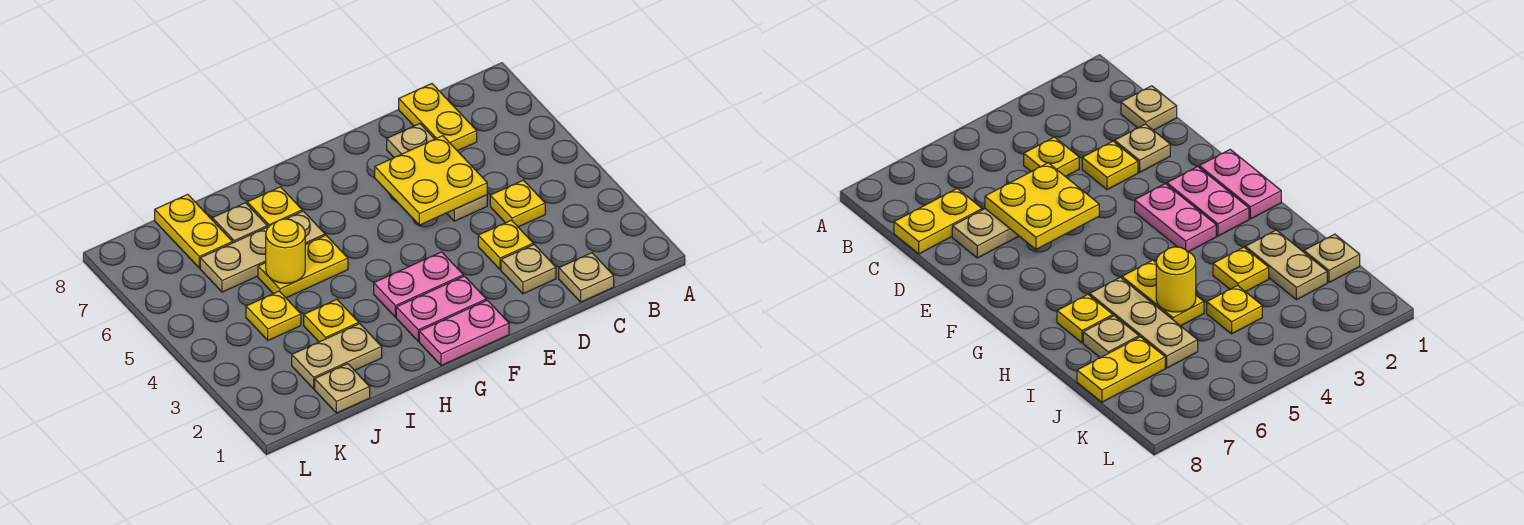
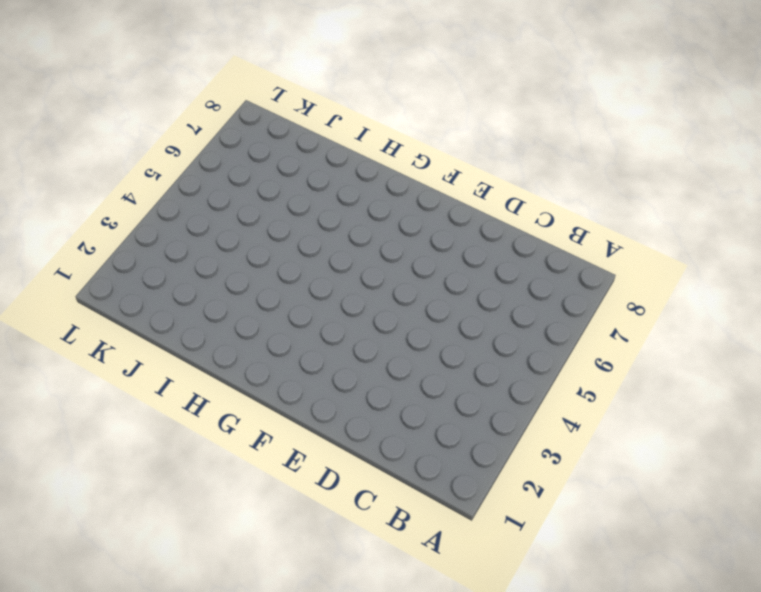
none -> tan 1x1 plate [559,253,614,302]
none -> yellow 1x1 plate [490,180,545,227]
none -> yellow 1x2 plate [399,84,477,151]

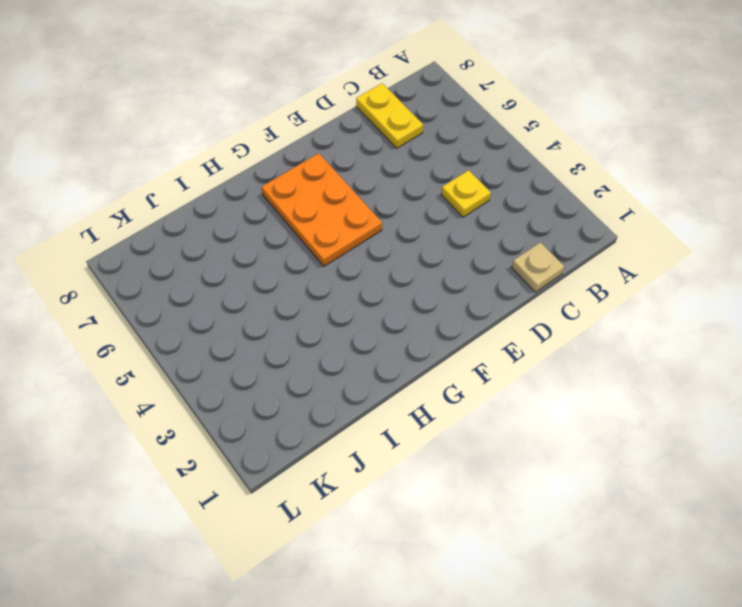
orange 2x3 plate [261,153,382,266] -> none
none -> tan 1x1 plate [501,244,556,294]
none -> yellow 1x1 plate [478,220,533,270]
none -> tan 1x3 plate [387,124,487,221]

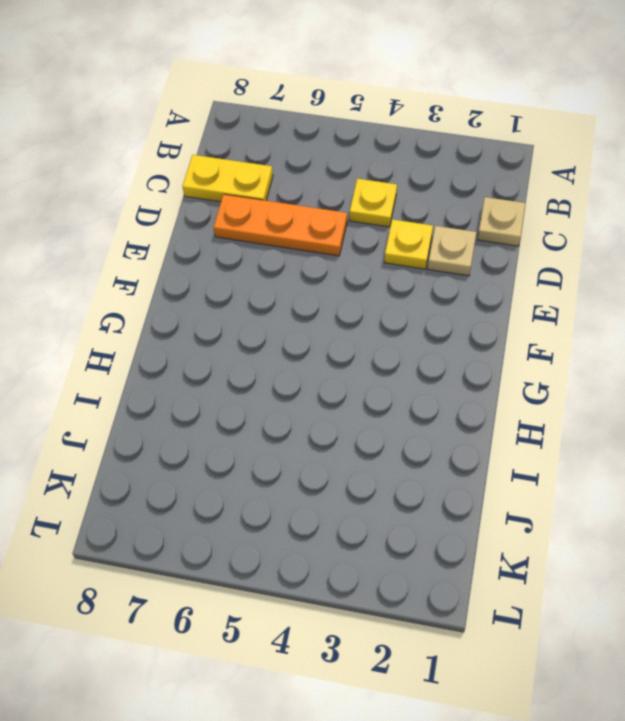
orange 1x3 plate [214,194,347,256] -> tan 1x3 plate [387,124,487,221]
none -> pink 1x2 plate [419,300,509,366]
none -> pink 1x2 plate [396,276,486,341]
none -> pink 1x2 plate [374,252,463,317]

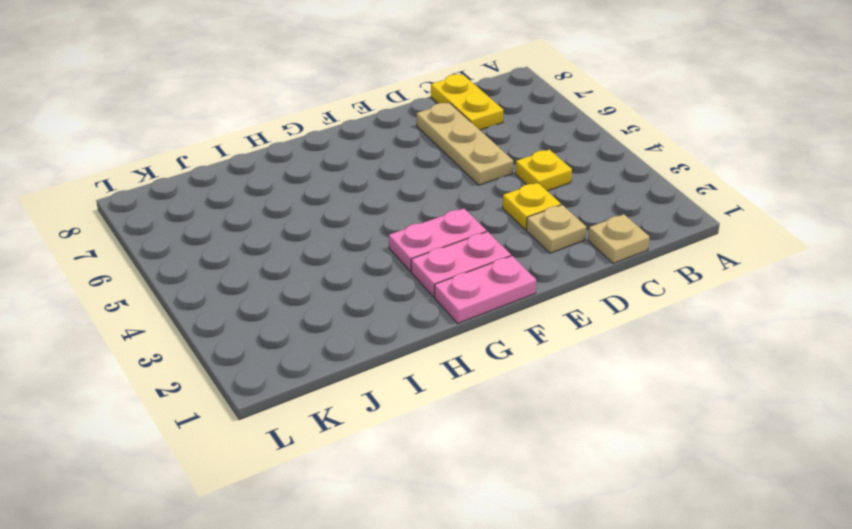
none -> yellow 1x2 plate [258,235,348,298]
none -> tan 1x3 plate [200,211,325,292]
none -> yellow 1x1 plate [247,187,302,227]

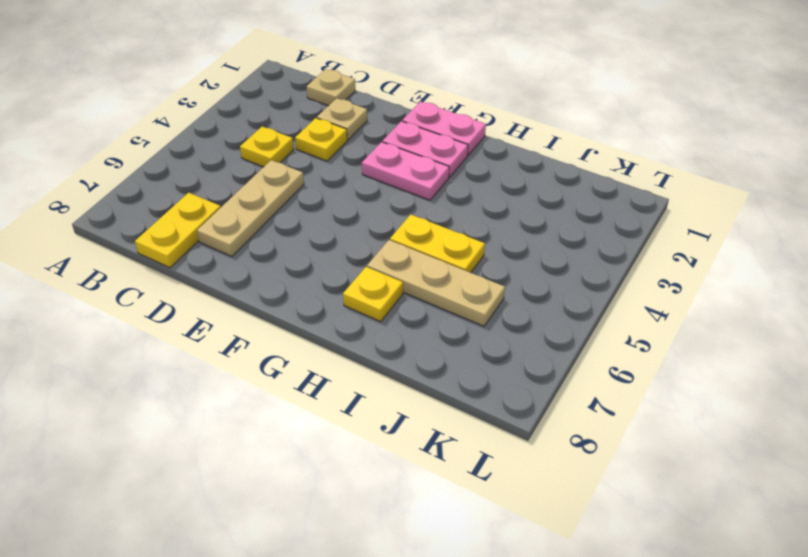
none -> tan 1x2 plate [292,324,382,389]
none -> yellow 1x1 plate [304,300,359,342]
none -> tan 1x1 plate [212,203,267,243]

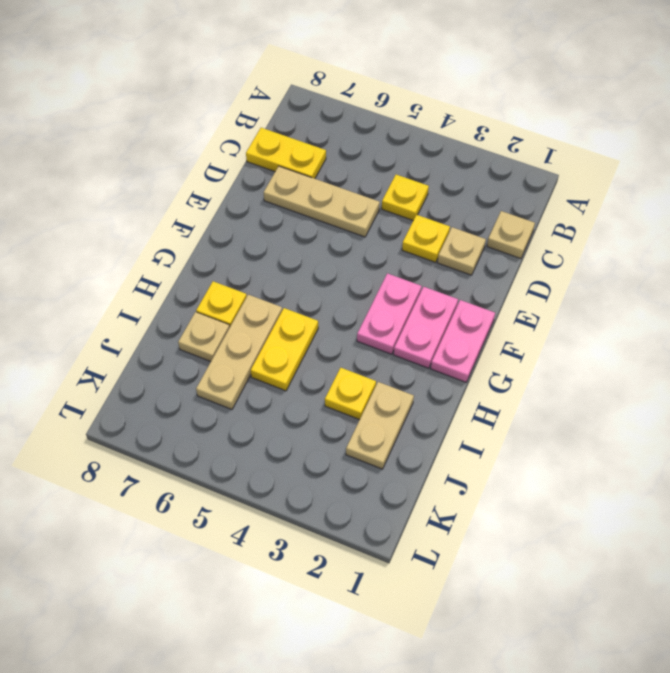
none -> tan 1x1 plate [315,364,370,413]
none -> yellow 1x1 plate [246,291,301,340]
none -> yellow 1x2 plate [155,194,232,268]

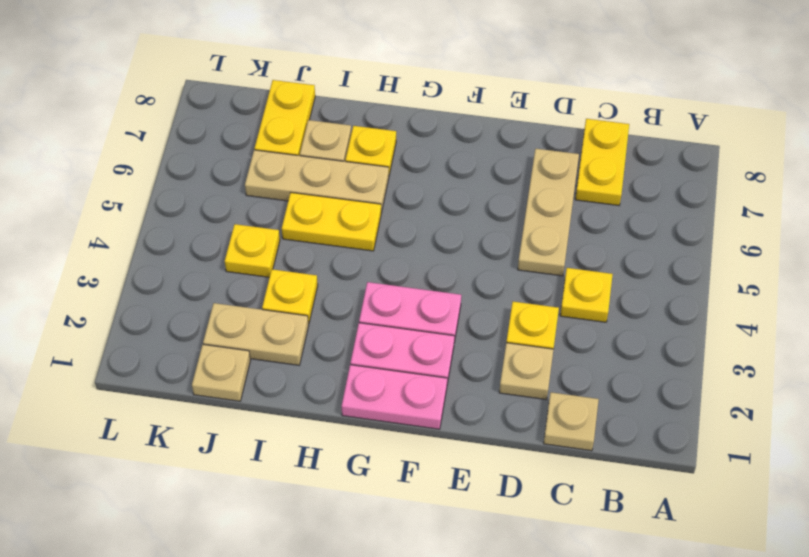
none -> yellow 2x2 plate [375,136,487,225]
none -> yellow 1x1 round brick [266,219,305,283]

